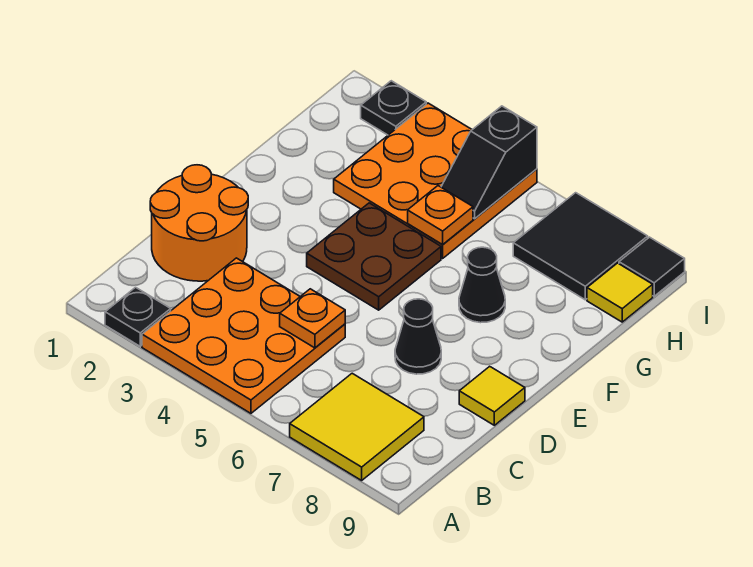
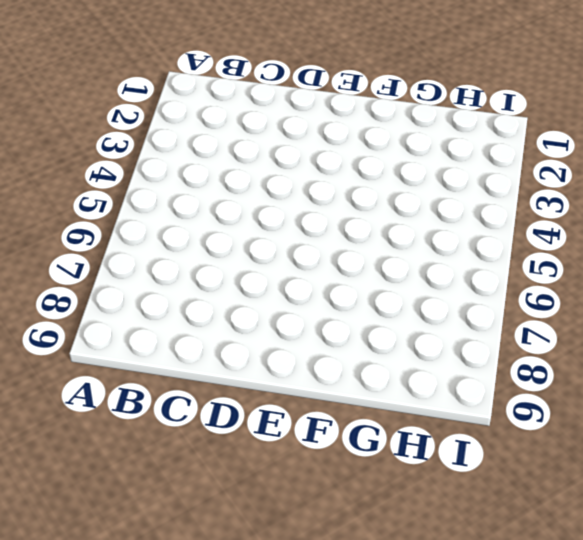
none -> black 1x1 plate [105,287,171,346]
none -> orange 3x3 plate [142,258,345,413]
none -> yellow 2x2 tile [290,373,424,480]

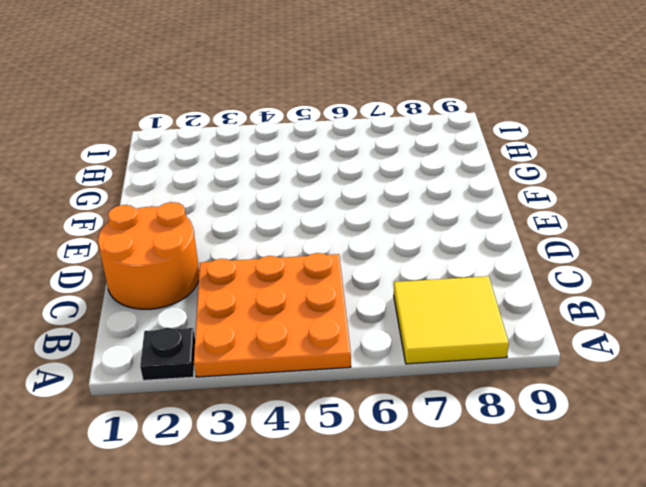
none -> black 1x1 cone [395,299,441,374]
none -> yellow 1x1 tile [459,366,525,425]
none -> brown 2x2 plate [307,203,441,310]

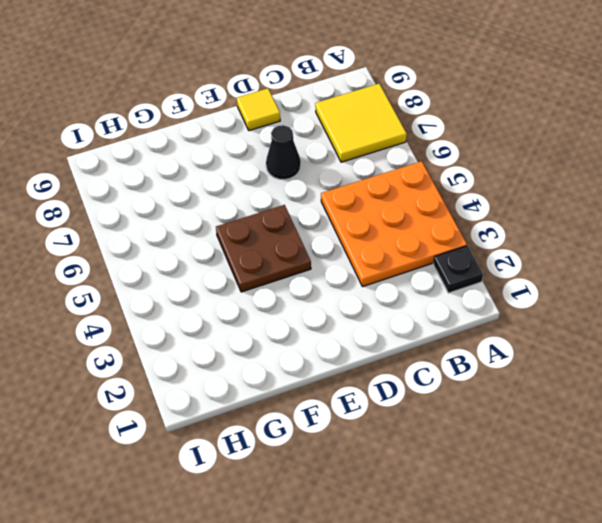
none -> orange 2x2 round brick [150,165,248,281]
none -> black 1x1 cone [459,247,505,323]
none -> orange 3x3 plate [334,103,537,258]

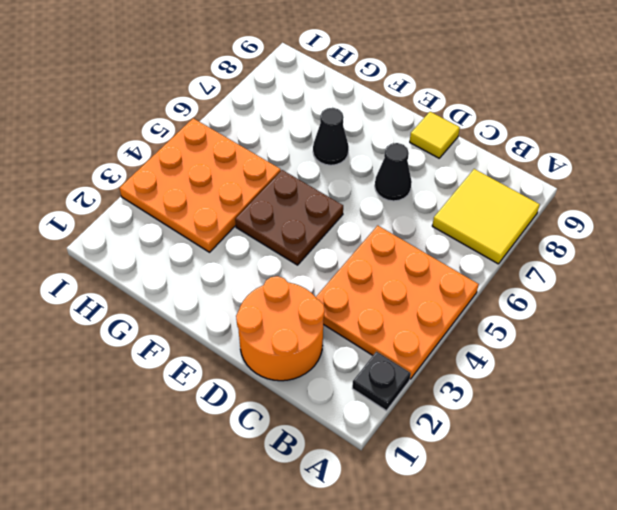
none -> black 2x2 tile [513,193,648,300]
none -> yellow 1x1 tile [587,263,653,322]
none -> black 1x1 plate [361,81,426,135]

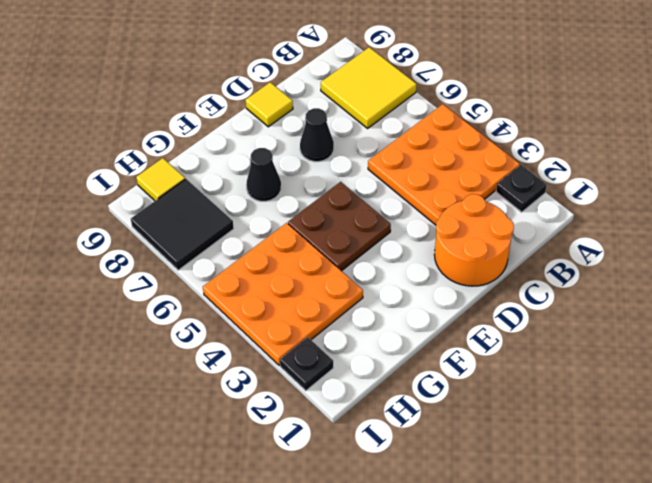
none -> black 1x1 tile [619,237,685,296]
none -> orange 1x1 plate [280,289,345,348]
none -> orange 1x1 plate [408,186,473,244]

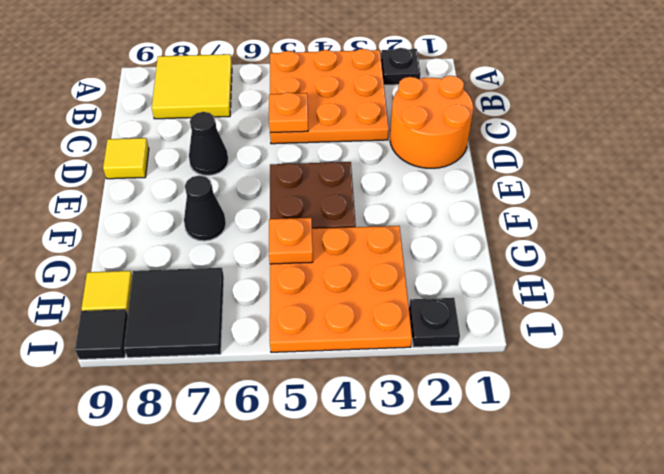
none -> black 1x2 slope [441,106,537,219]

